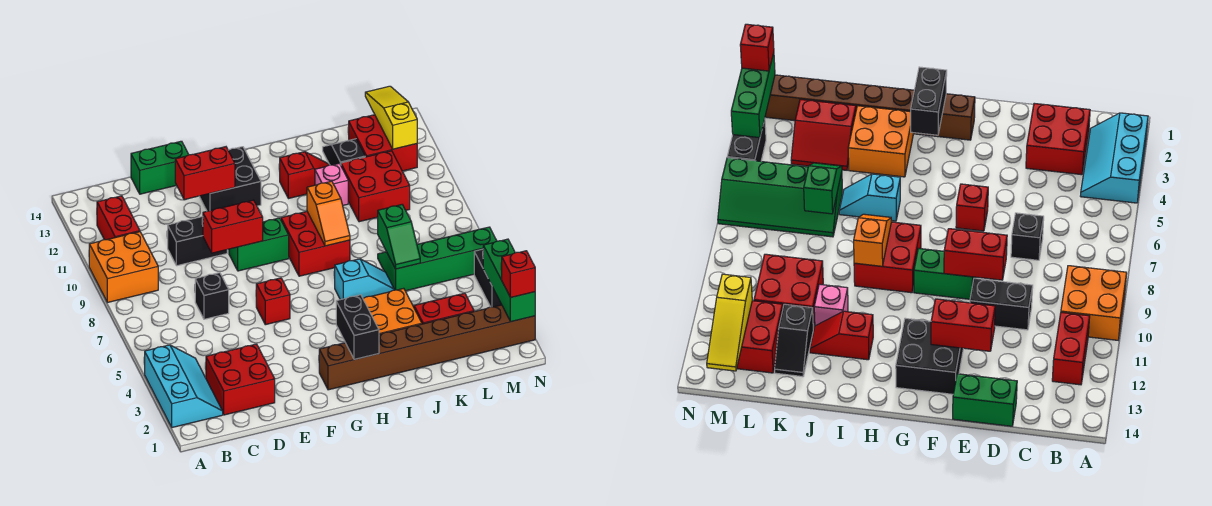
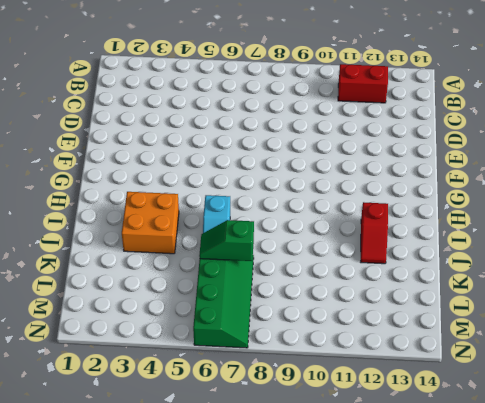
none -> cyan 2x3 slope [145,345,223,427]
none -> orange 2x2 brick [89,232,158,302]
none -> red 2x2 brick [206,344,275,415]
none -> black 1x1 brick [195,273,229,319]

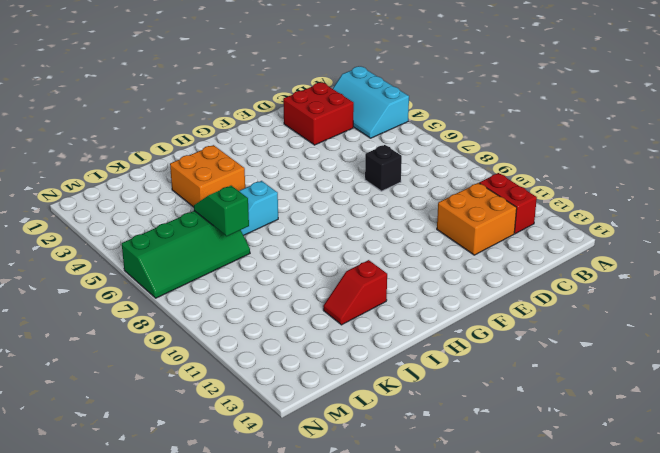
orange 2x2 brick [437,183,517,255] -> orange 2x2 brick moved to [89,232,158,302]
none -> black 1x2 brick [168,217,227,266]
none -> green 1x2 brick [131,141,189,194]
none -> red 1x1 brick [256,278,290,325]
none -> green 1x2 brick [229,218,289,271]

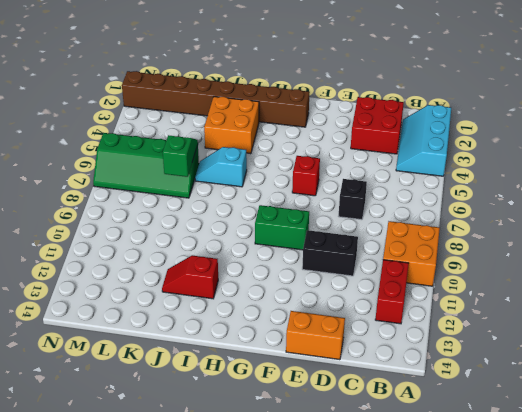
orange 1x2 brick [286,311,345,360] -> green 1x2 brick [131,141,189,194]
none -> black 2x2 brick [199,147,261,211]
none -> red 2x2 brick [281,211,350,276]
none -> pink 1x1 brick [315,163,348,205]
none -> red 2x2 slope [413,293,474,324]

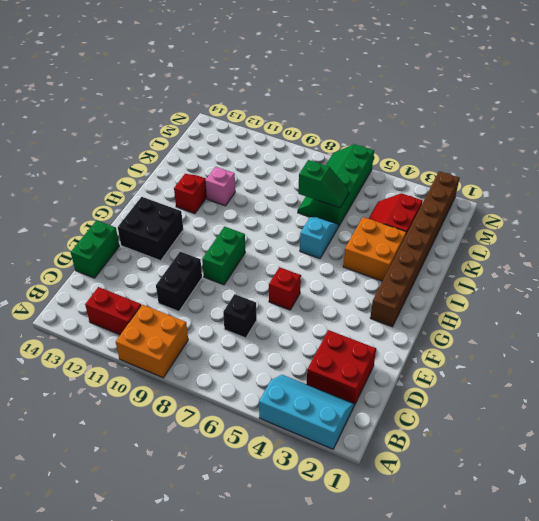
none -> red 2x2 brick [281,211,350,276]
none -> red 2x2 brick [341,151,410,222]
none -> black 1x2 slope [323,139,365,165]
none -> red 2x2 brick [349,115,417,171]

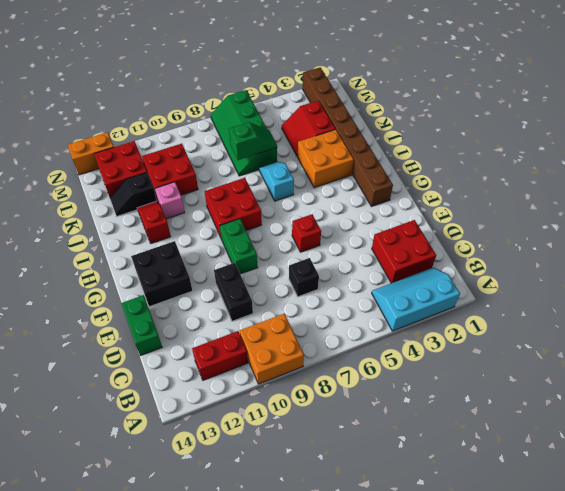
orange 1x2 brick [68,132,113,175] -> none
none -> black 1x2 brick [474,249,502,307]
none -> red 1x2 brick [203,200,263,253]
none -> red 1x2 brick [175,147,235,200]
none -> black 1x2 brick [336,295,379,359]

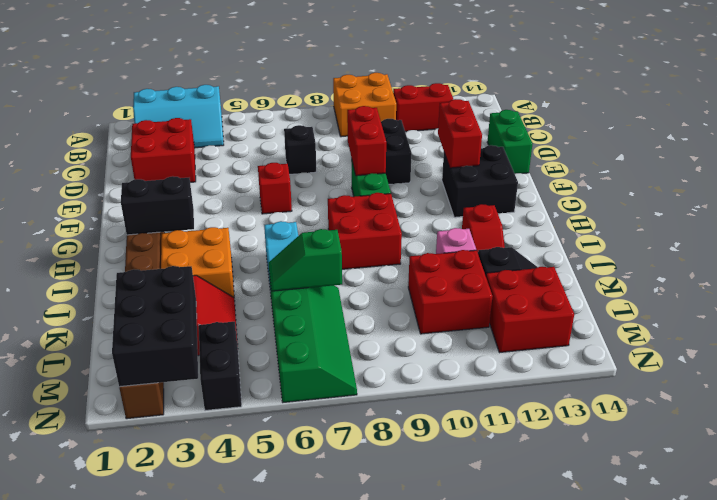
black 2x3 brick [112,266,198,387] -> green 1x3 brick [483,239,535,322]
black 1x2 brick [199,322,242,411] -> black 1x2 brick turned to [474,249,502,307]
none -> orange 1x2 slope [307,181,350,246]
none -> yellow 1x3 slope [365,86,417,149]
none -> red 1x1 brick [502,251,535,298]

